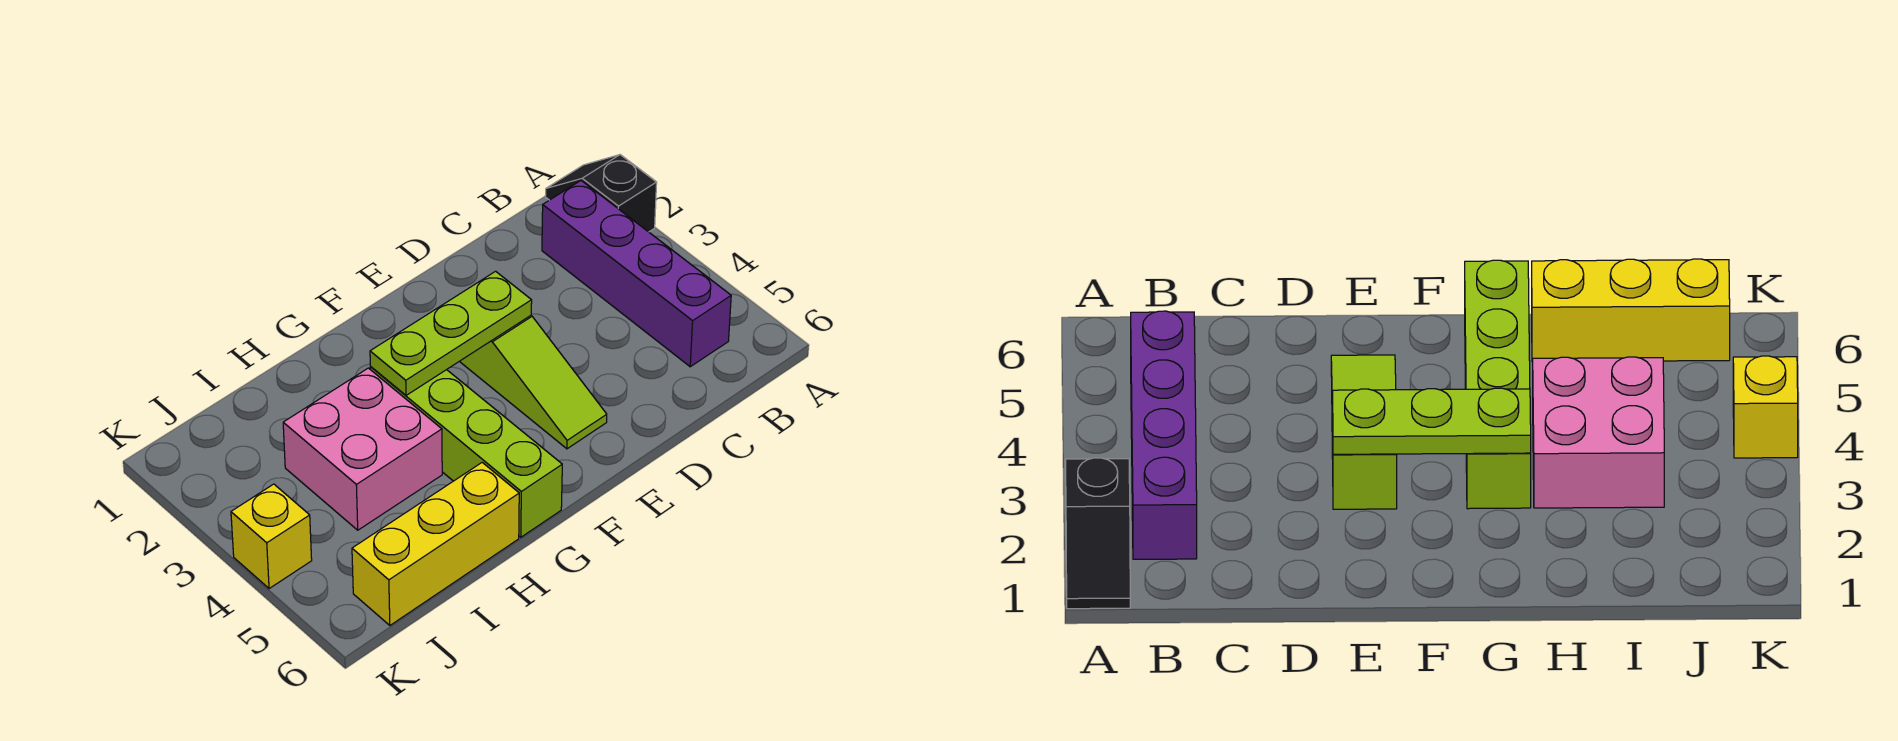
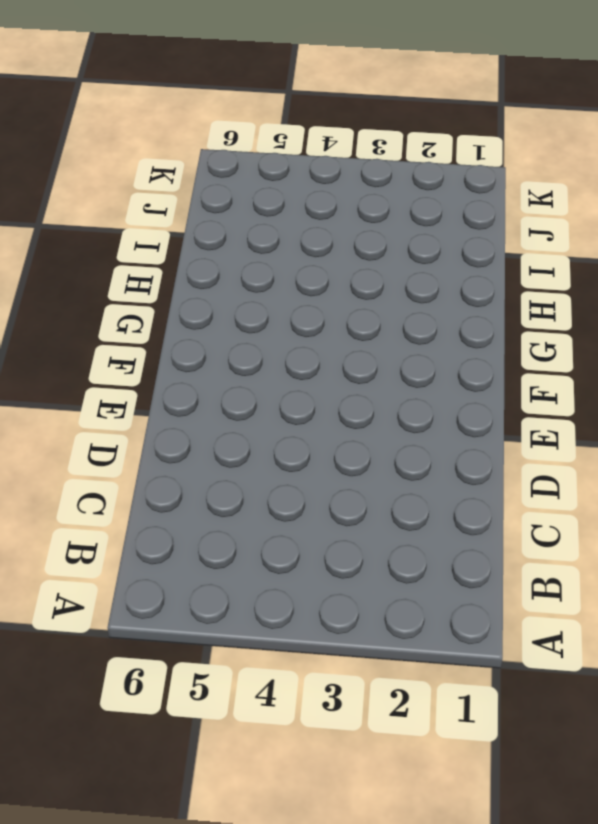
none -> black 1x2 slope [545,155,657,232]
none -> purple 1x4 brick [542,181,731,367]

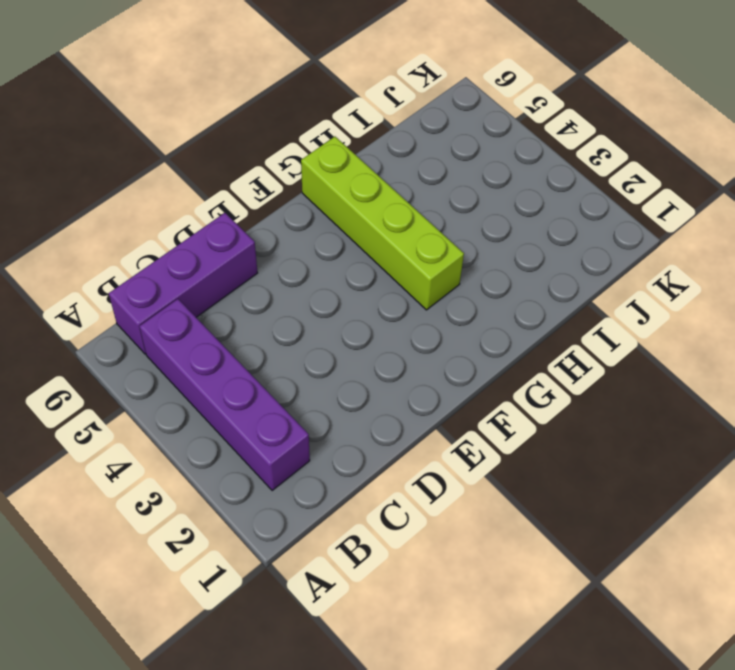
purple 1x3 brick [109,213,258,354] -> none
none -> black 1x2 slope [545,155,657,232]
none -> lime 1x3 slope [460,316,607,449]

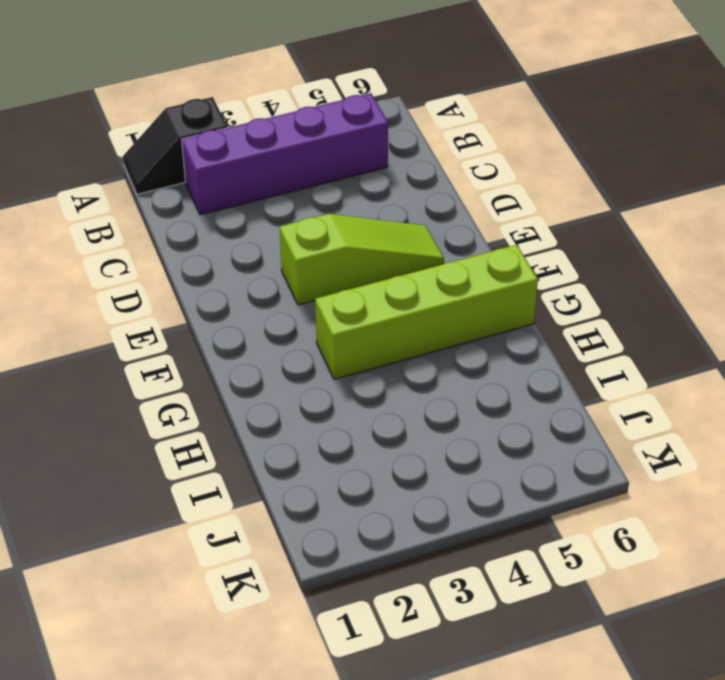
none -> pink 2x2 brick [283,368,442,530]
none -> yellow 1x3 brick [352,463,519,625]

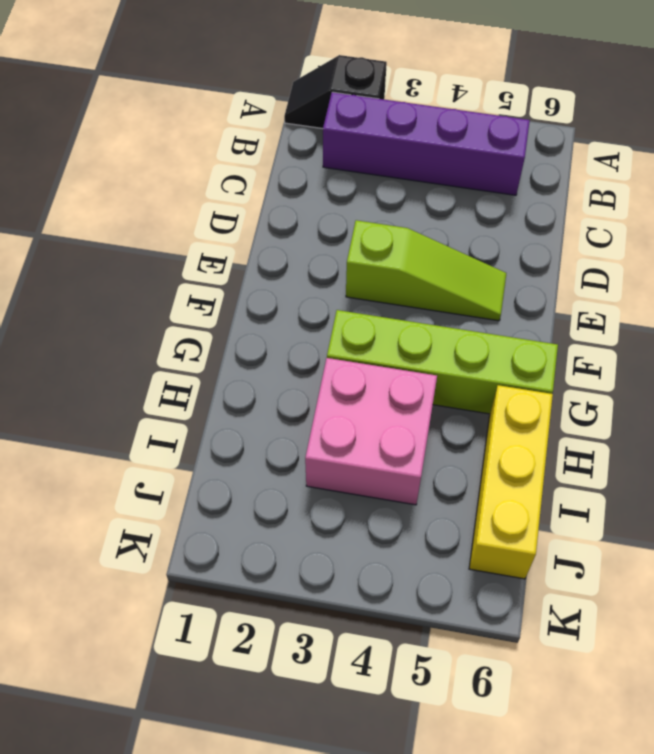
none -> yellow 1x1 brick [231,484,312,589]
none -> lime 1x3 plate [370,271,532,395]

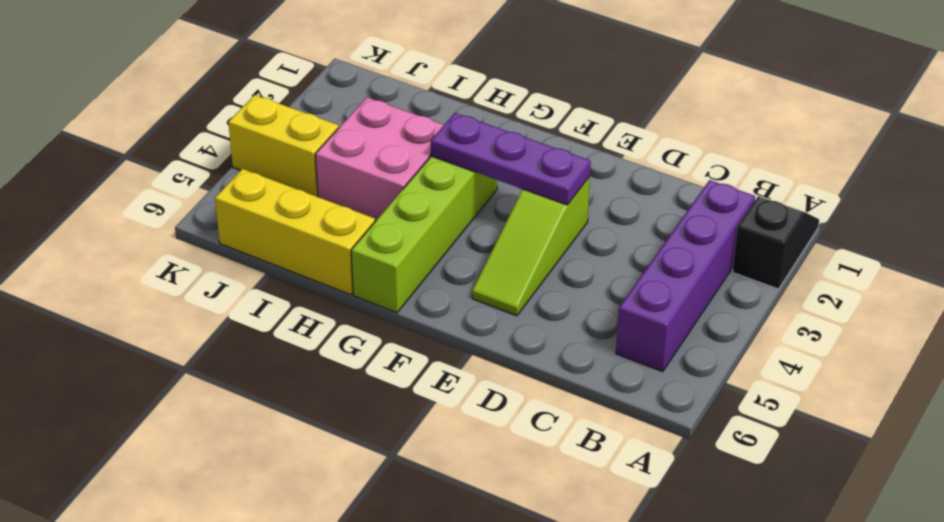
purple 1x3 plate [431,113,591,205] -> lime 1x3 plate [370,271,532,395]
yellow 1x2 brick [228,95,339,197] -> yellow 1x1 brick [231,484,312,589]

